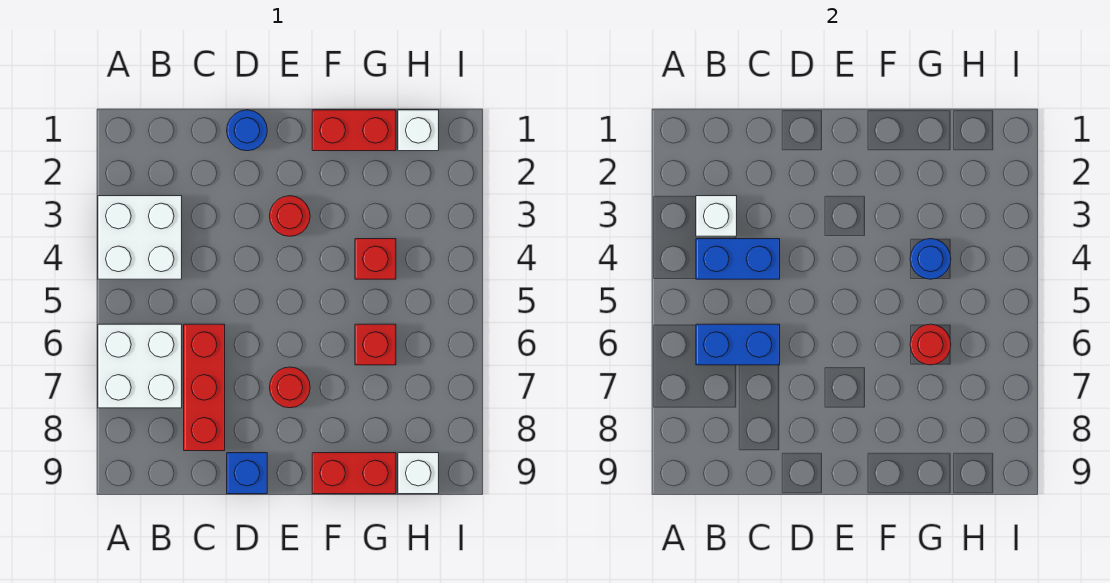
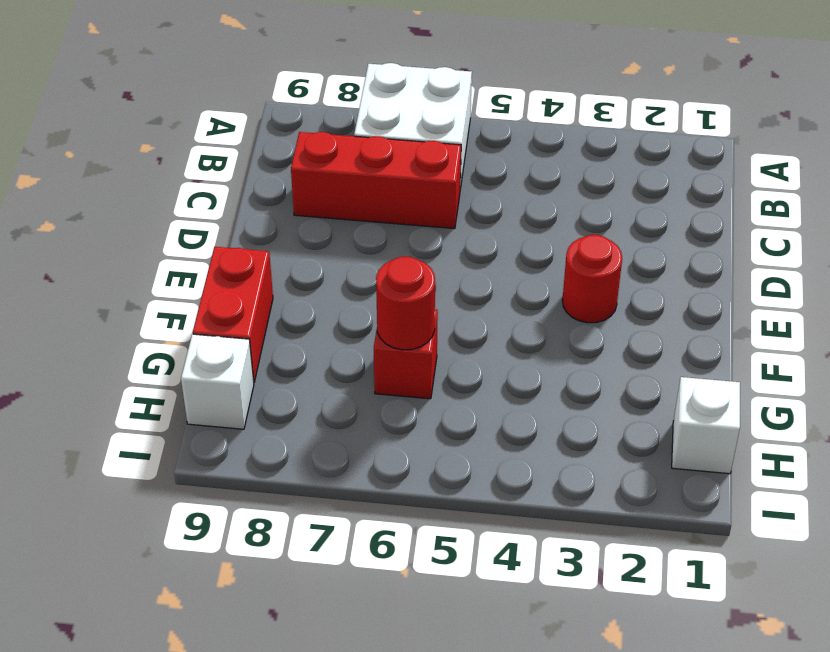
none -> white 2x2 brick [98,196,182,279]
none -> blue 1x1 round brick [227,110,267,151]
none -> blue 1x1 brick [227,453,267,494]

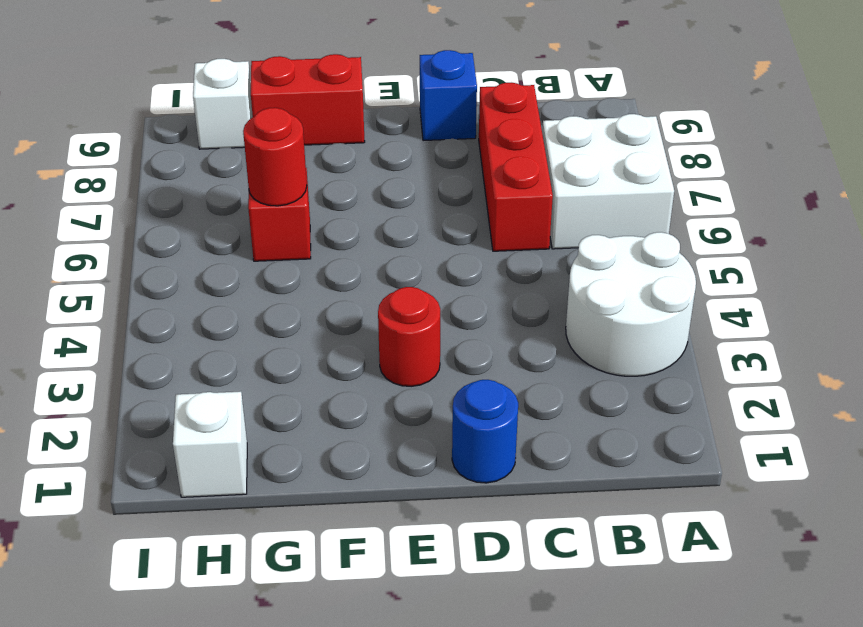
white 2x2 round brick [566,232,696,376] -> white 2x2 brick [98,196,182,279]
none -> red 1x1 round brick [269,367,310,408]
none -> red 1x2 brick [312,110,396,151]
none -> red 1x1 brick [355,239,396,279]

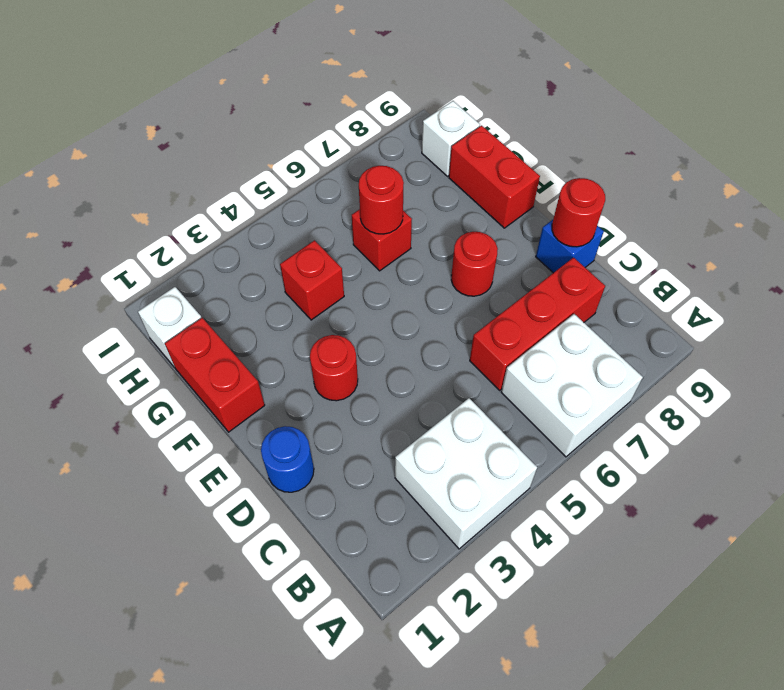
red 1x1 round brick [552,178,605,247] -> none
none -> white 1x1 brick [696,196,737,236]
none -> blue 1x2 brick [696,239,780,279]
none -> blue 1x2 brick [696,324,780,365]

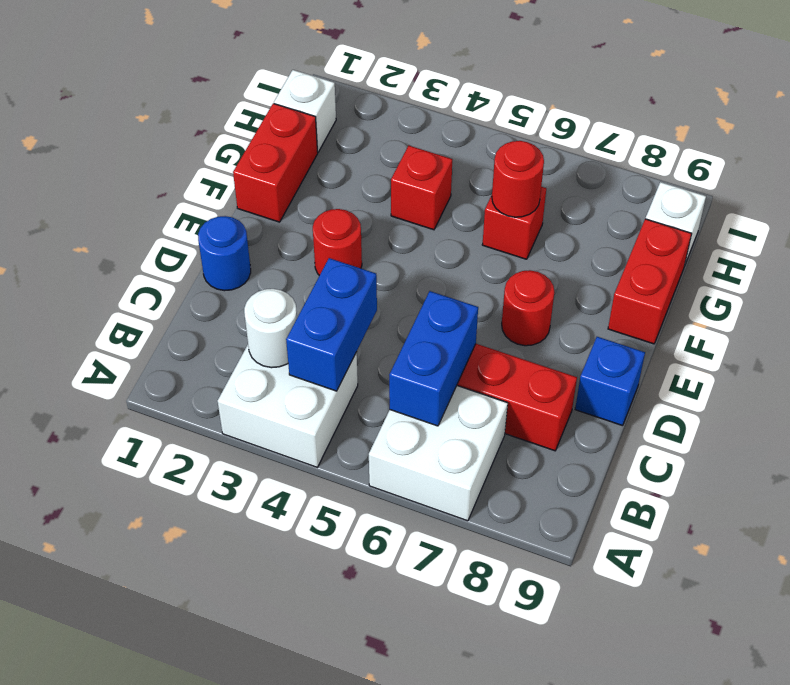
white 1x1 round brick [244,289,297,368] -> white 1x1 brick [696,196,737,236]
none -> blue 1x1 round brick [910,239,951,279]

